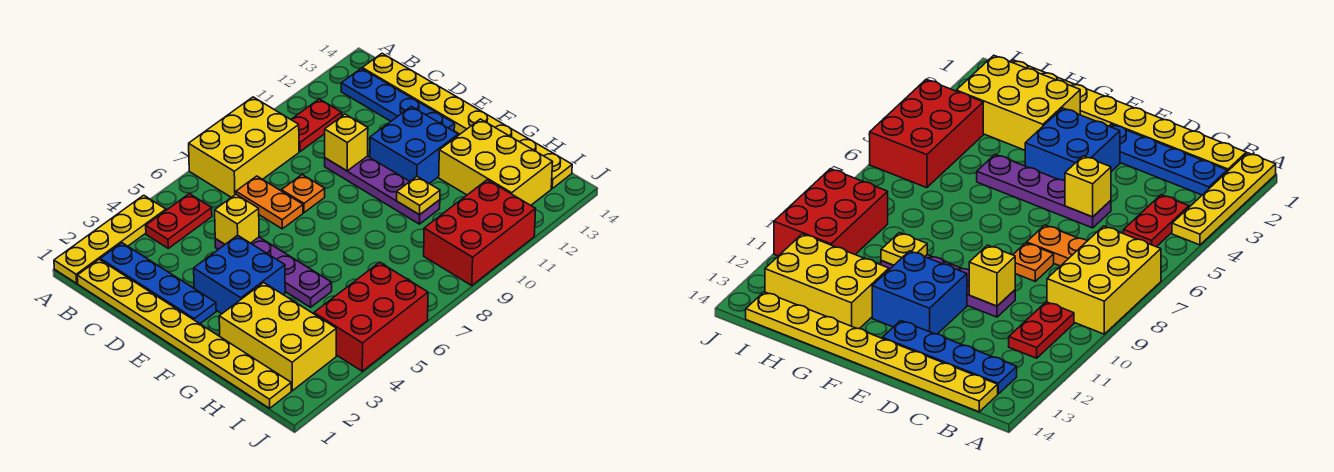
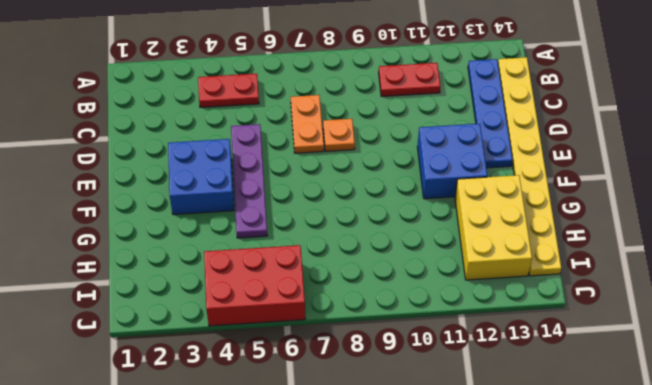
none -> yellow 1x4 plate [54,195,166,283]
none -> yellow 2x3 brick [189,97,299,197]
none -> yellow 1x8 plate [77,259,291,408]

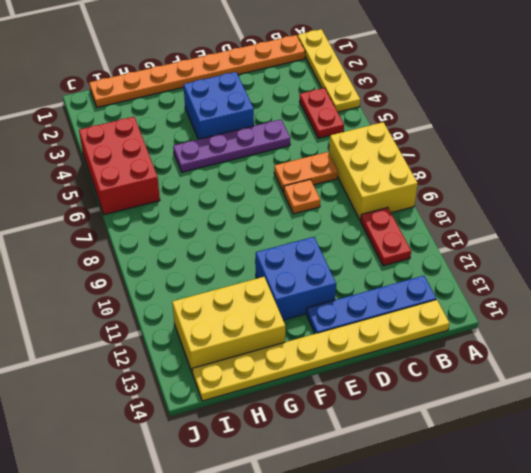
orange 1x8 plate [89,35,305,107] -> yellow 1x8 plate [77,259,291,408]
none -> blue 1x4 plate [100,243,216,324]
none -> purple 1x4 plate [325,156,440,224]
none -> yellow 2x3 brick [219,283,336,391]

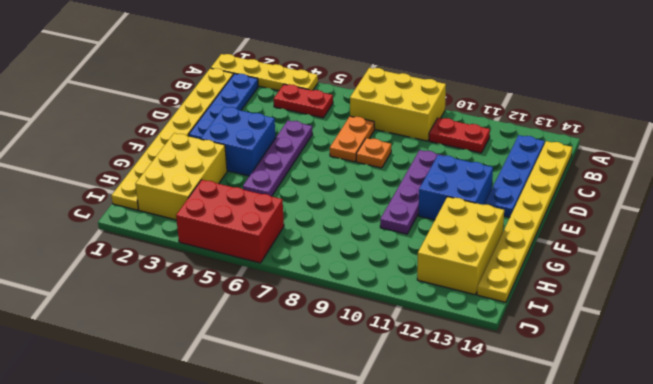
none -> red 2x3 brick [424,180,536,286]
none -> yellow 1x1 brick [215,194,259,244]
none -> yellow 1x1 brick [325,114,368,171]

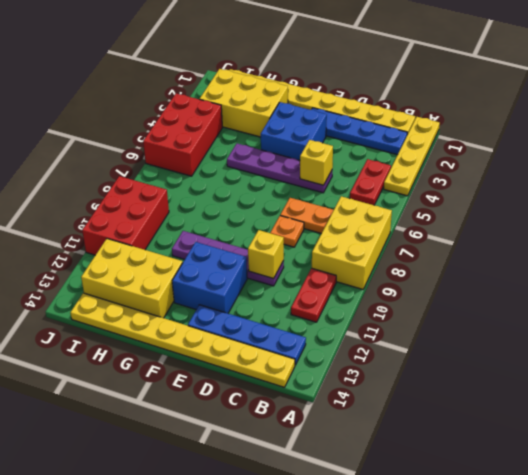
none -> yellow 1x1 plate [397,177,440,215]

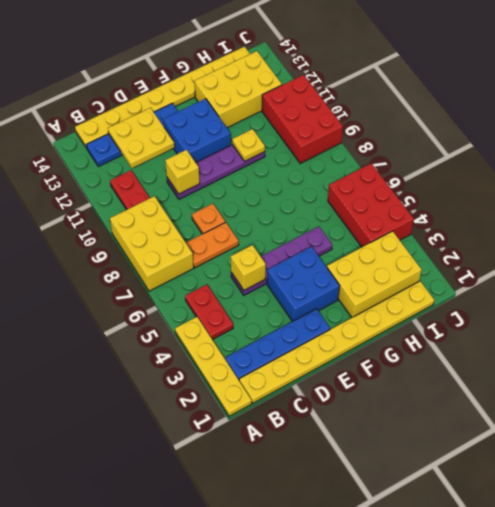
yellow 2x2 plate [108,108,175,168] -> none

